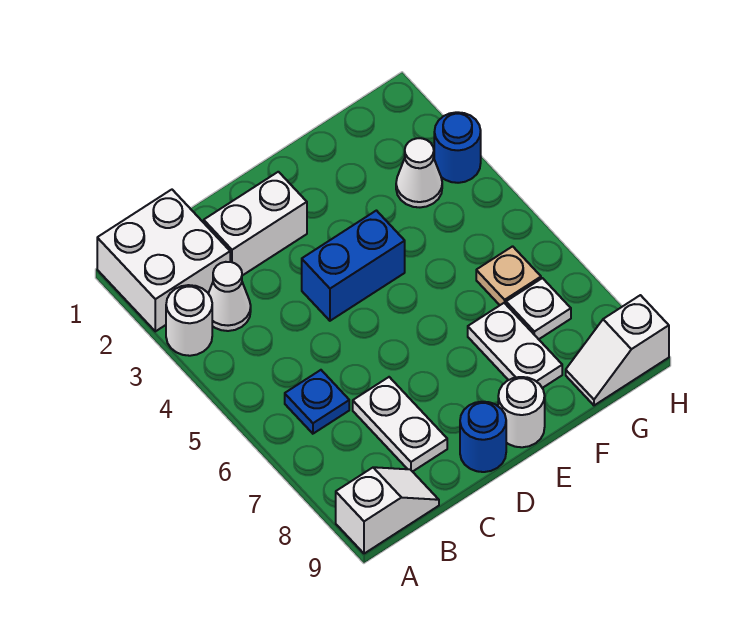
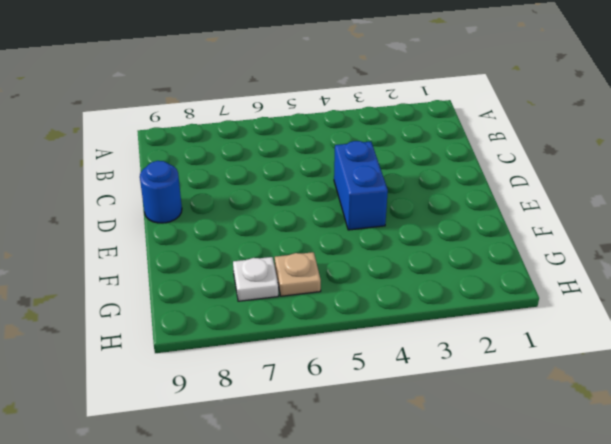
none -> white 2x2 brick [97,190,230,331]
none -> white 1x1 round brick [166,285,212,356]
none -> white 1x2 slope [336,467,439,554]

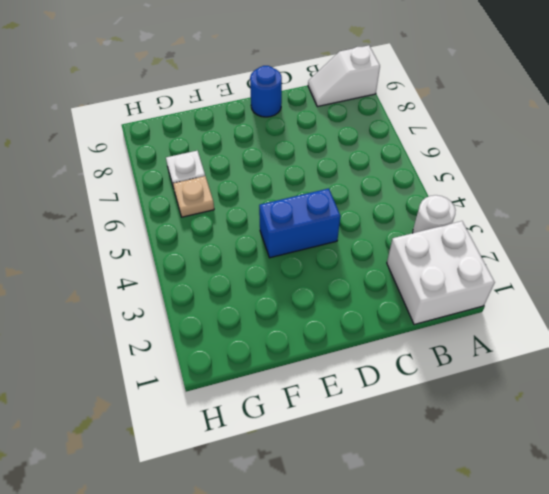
none -> white 1x1 cone [208,262,251,331]
none -> blue 1x1 plate [285,370,349,434]
none -> white 1x2 brick [204,172,307,276]

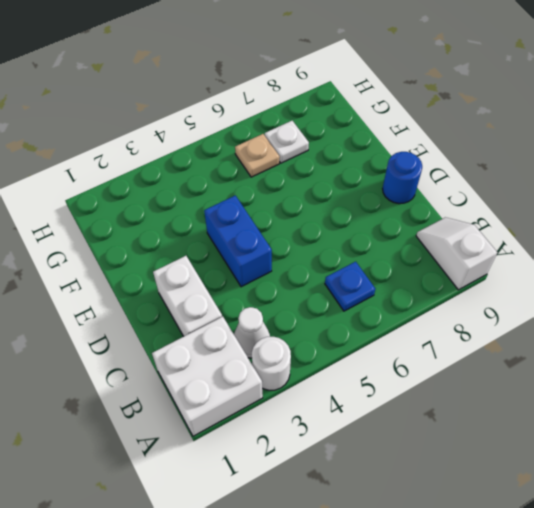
none -> white 1x2 plate [353,377,447,472]
none -> white 1x1 round brick [498,377,545,447]
none -> white 1x2 plate [468,303,562,388]

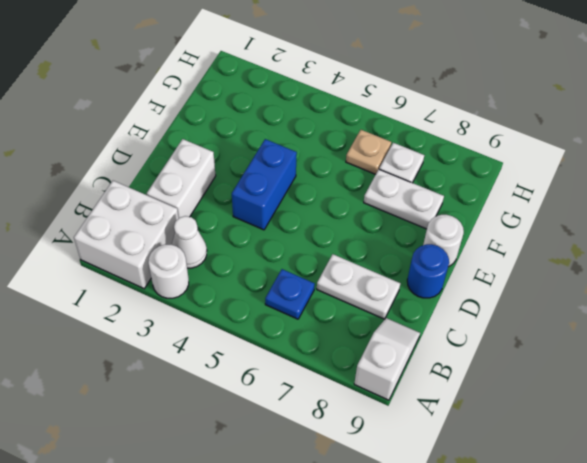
none -> white 1x1 cone [396,138,442,207]
none -> white 1x2 slope [566,295,669,405]
none -> blue 1x1 round brick [434,112,481,183]

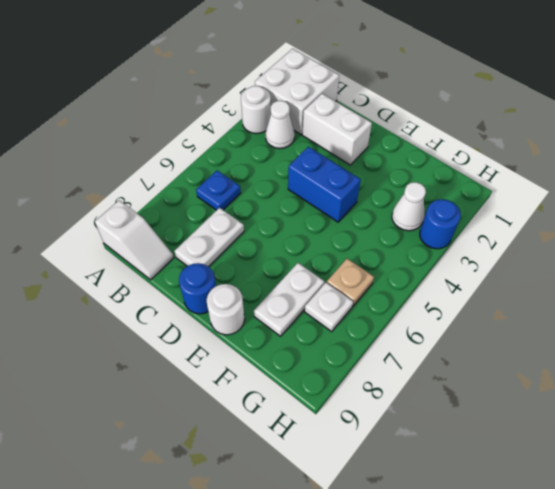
none -> white 1x2 slope [566,295,669,405]

